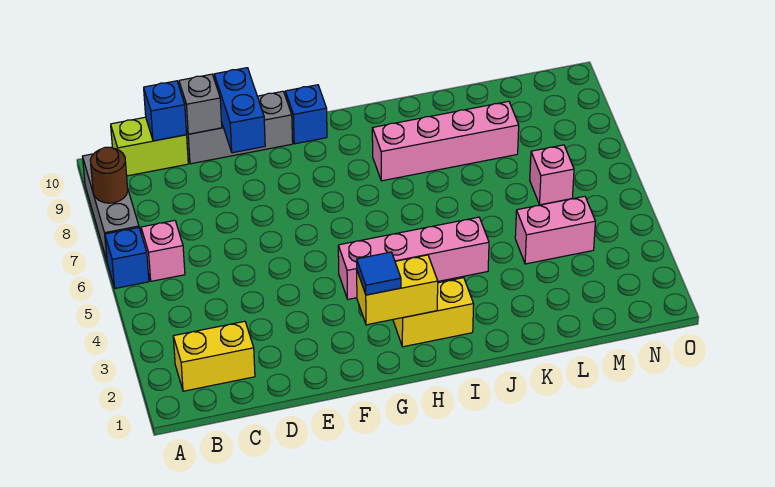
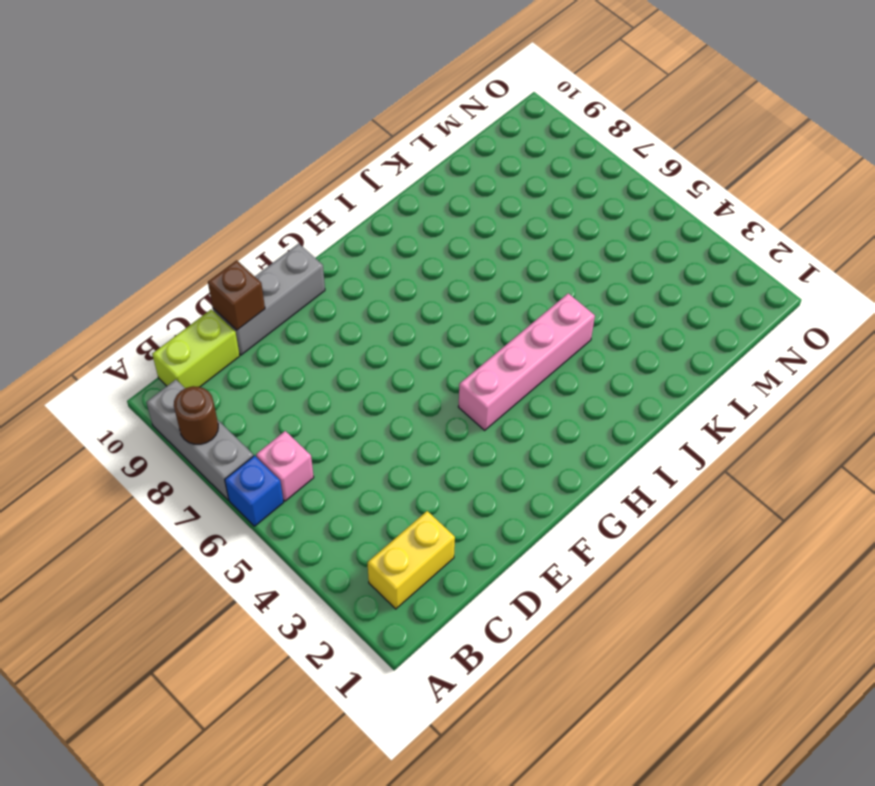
brown 1x1 brick [208,260,265,330] -> grey 1x1 brick [179,74,222,134]
none -> blue 1x1 brick [285,85,327,144]
none -> yellow 1x2 brick [393,278,474,347]
none -> pink 1x4 brick [372,101,519,181]

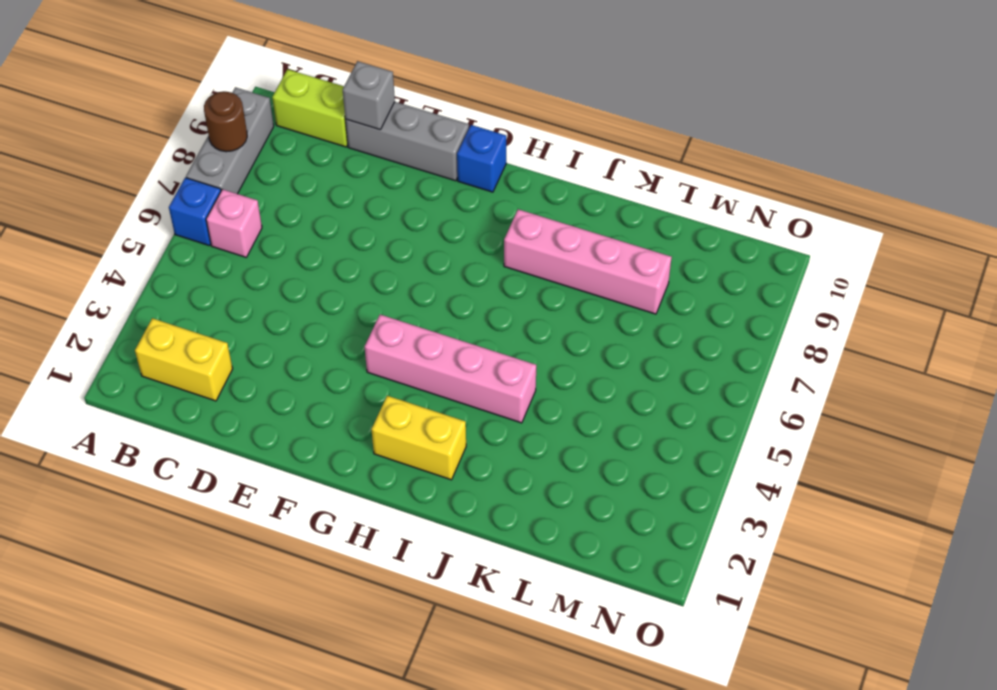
none -> pink 1x2 brick [515,196,595,264]
none -> pink 1x1 brick [530,145,574,205]
none -> blue 1x1 brick [144,81,187,141]

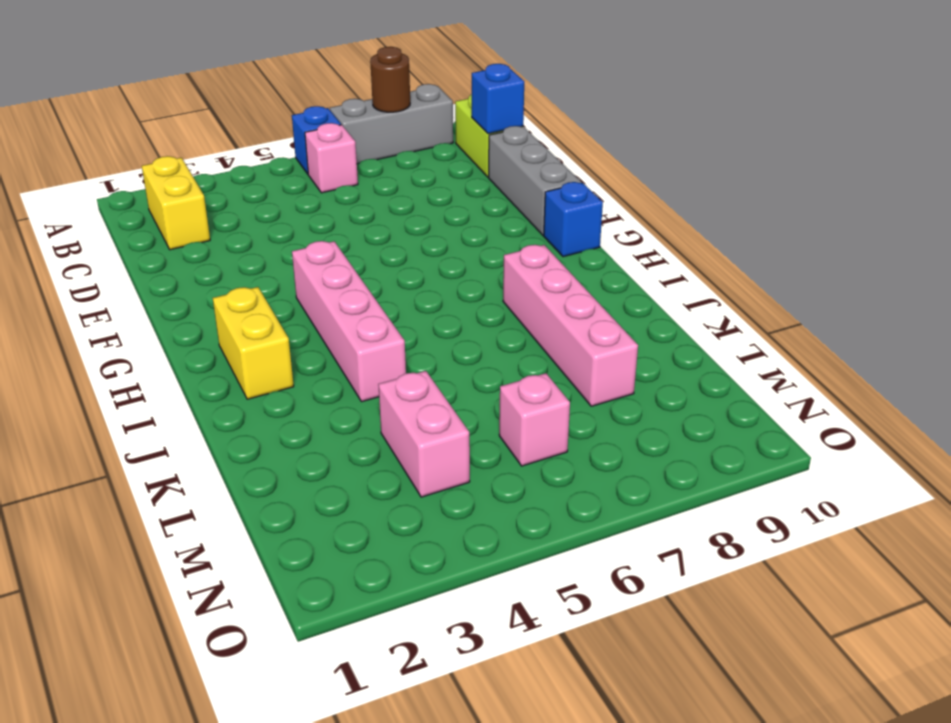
none -> grey 1x1 brick [179,74,222,134]
none -> blue 1x2 brick [214,68,265,153]
none -> yellow 1x2 brick [357,255,438,325]

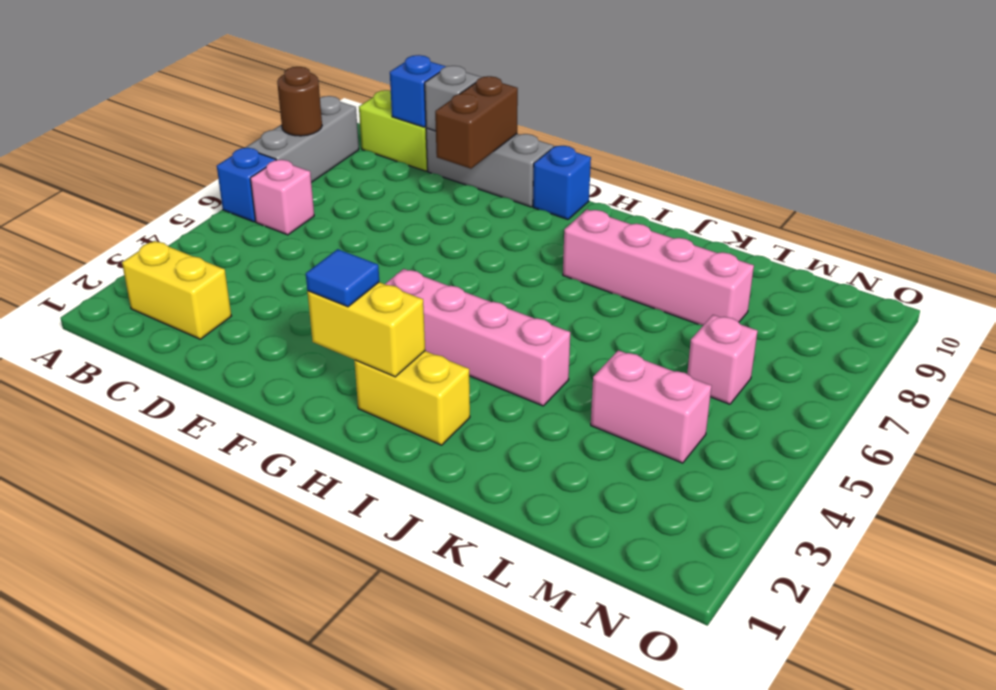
brown 1x2 brick [435,76,518,169] -> blue 1x2 brick [214,68,265,153]

